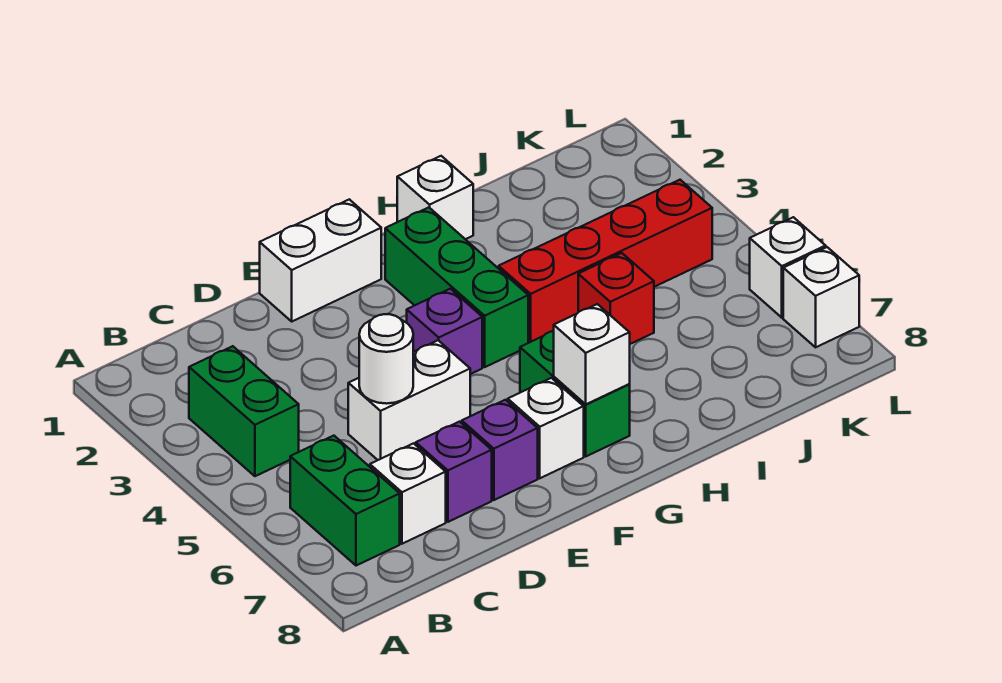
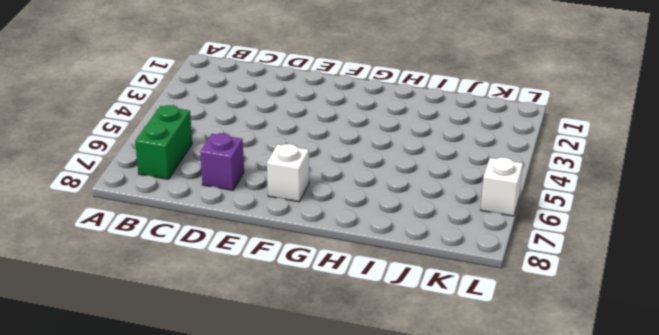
none -> green 1x2 brick [189,346,299,476]
none -> white 1x1 brick [370,443,446,544]
none -> white 1x2 brick [348,340,470,460]

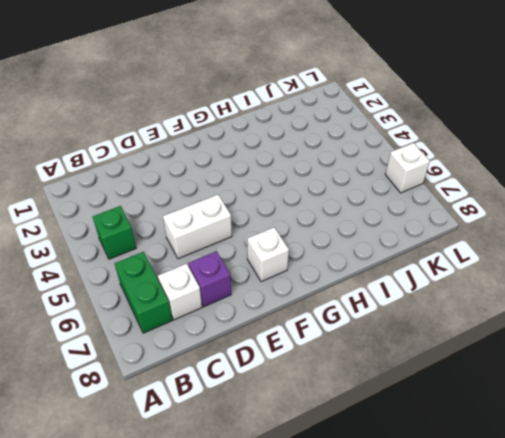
green 1x1 brick [93,206,136,259] -> green 1x2 brick [189,346,299,476]
none -> white 1x2 brick [260,199,381,321]
none -> purple 1x1 brick [462,400,538,500]
none -> purple 1x1 brick [407,289,482,374]

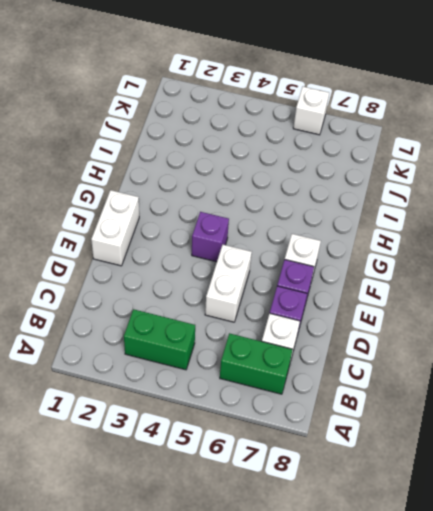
none -> green 1x3 brick [385,207,528,367]
none -> green 1x2 brick [520,331,630,456]
none -> white 1x1 brick [397,156,473,239]

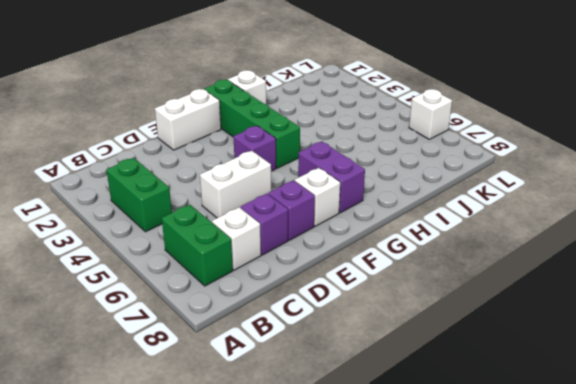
green 1x4 brick [204,80,300,168] -> green 1x3 brick [385,207,528,367]
purple 1x2 brick [298,141,365,213] -> green 1x2 brick [520,331,630,456]
none -> red 1x4 brick [499,180,712,343]
none -> red 1x1 brick [578,253,654,344]
none -> white 1x1 brick [783,247,859,347]

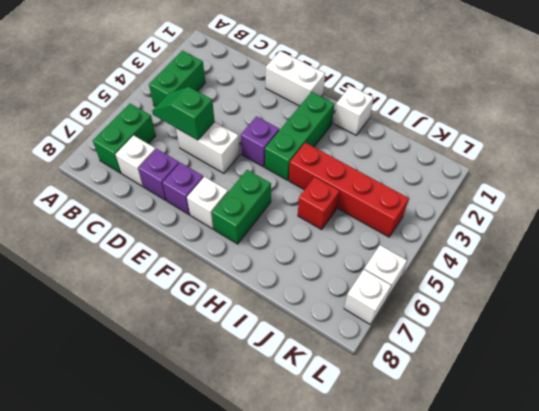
green 1x2 slope [152,87,215,140] -> white 1x1 round brick [359,314,413,404]
none -> white 1x1 brick [554,304,630,404]

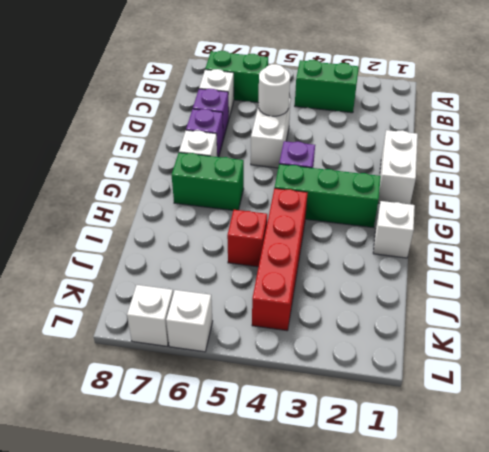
none -> white 1x1 brick [554,304,630,404]

